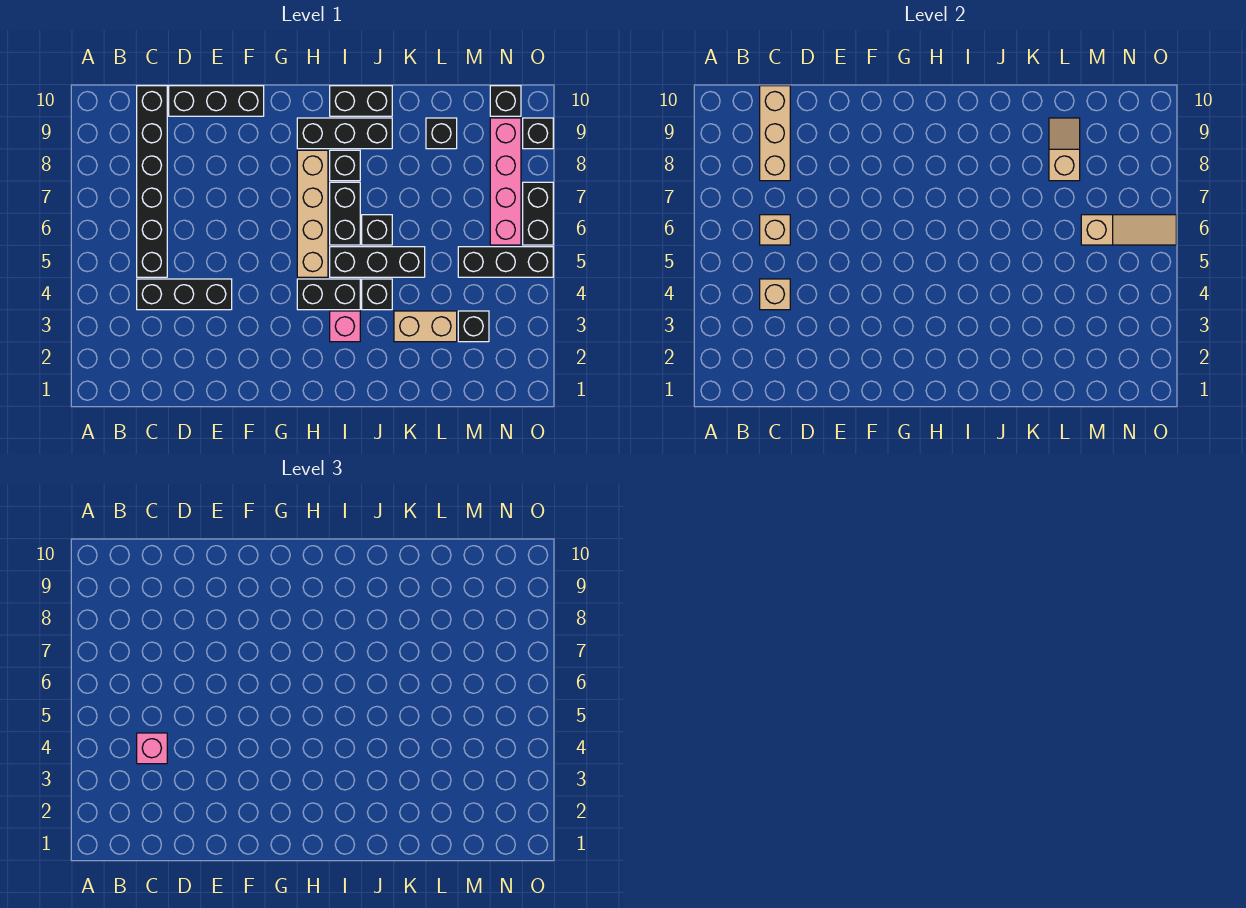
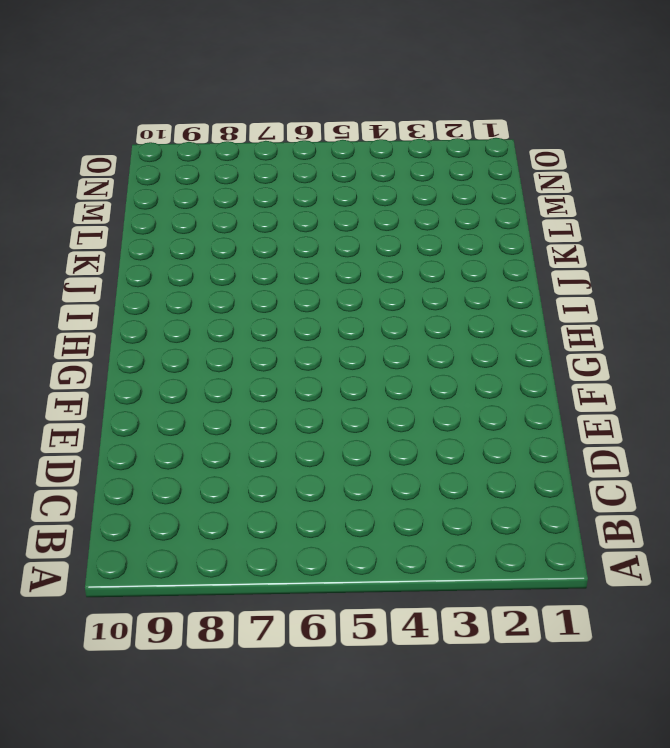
none -> black 1x3 brick [137,279,232,310]
none -> black 1x6 brick [137,86,167,277]
none -> black 1x3 brick [169,86,264,116]

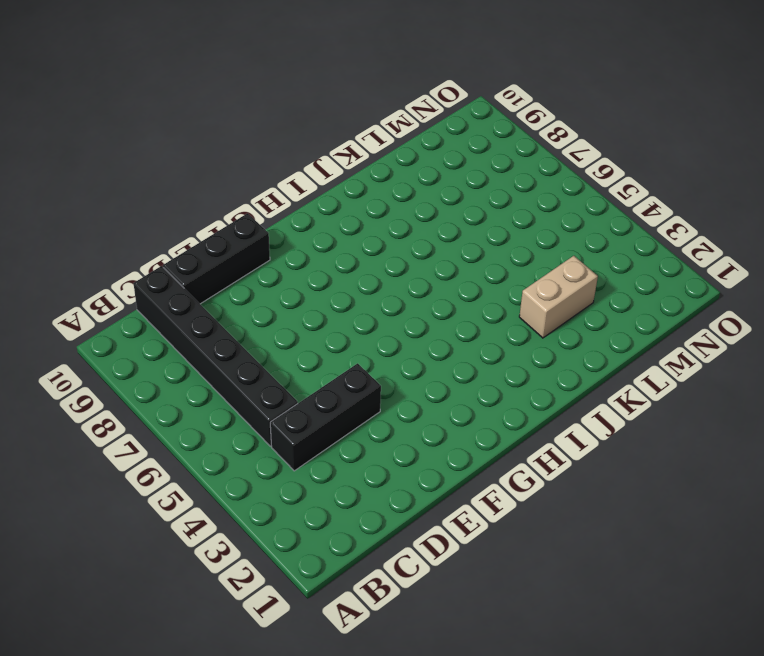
none -> black 1x2 brick [297,279,360,310]
none -> tan 1x4 brick [297,150,328,277]
none -> black 1x3 brick [297,118,392,149]

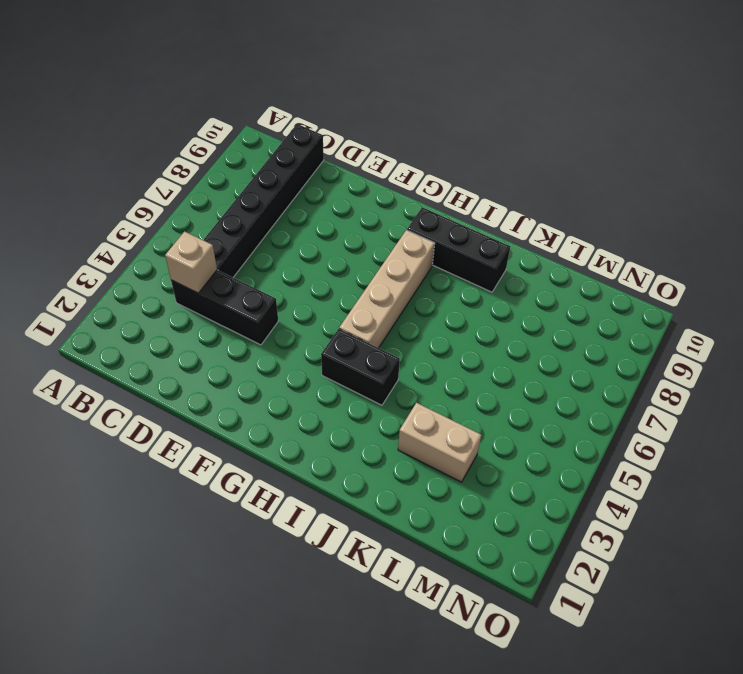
none -> black 1x3 brick [169,86,264,116]
none -> pink 1x1 brick [330,311,360,342]
none -> black 1x3 brick [330,247,425,277]

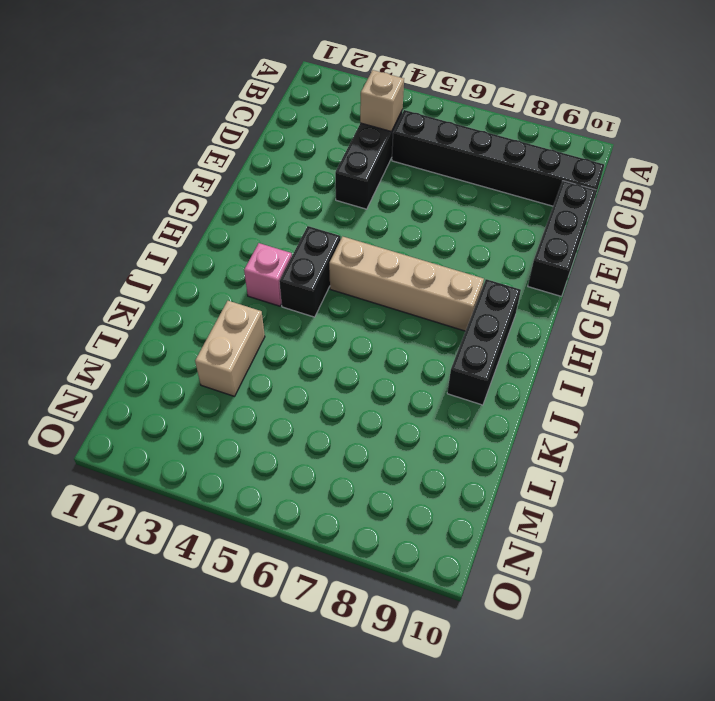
none -> black 1x3 brick [330,247,425,277]
none -> black 1x2 brick [330,182,360,245]
none -> black 1x1 brick [330,150,360,181]

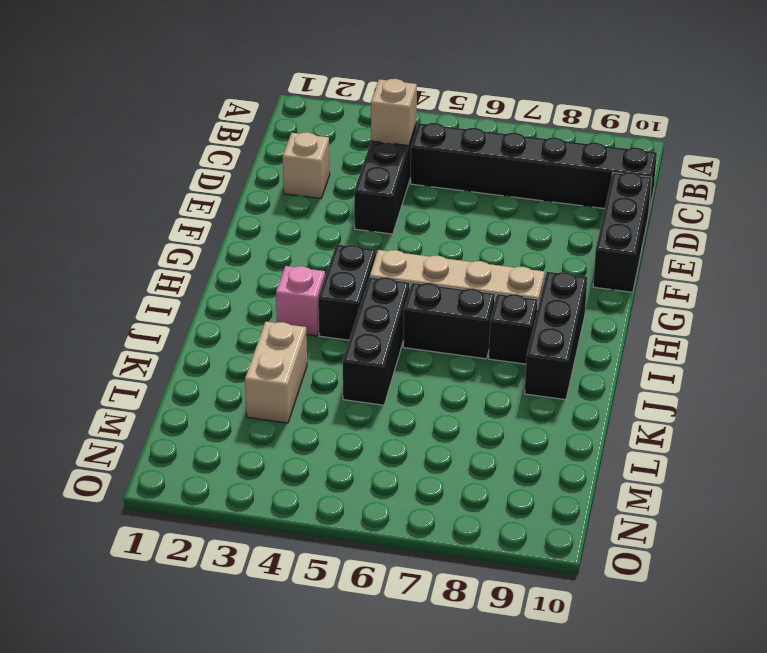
tan 1x1 brick [283,132,330,199] -> tan 1x1 brick moved to [760,215,790,245]
none -> black 1x2 brick [330,86,392,116]
none -> black 1x1 brick [362,279,392,310]
none -> black 1x1 brick [362,215,392,245]

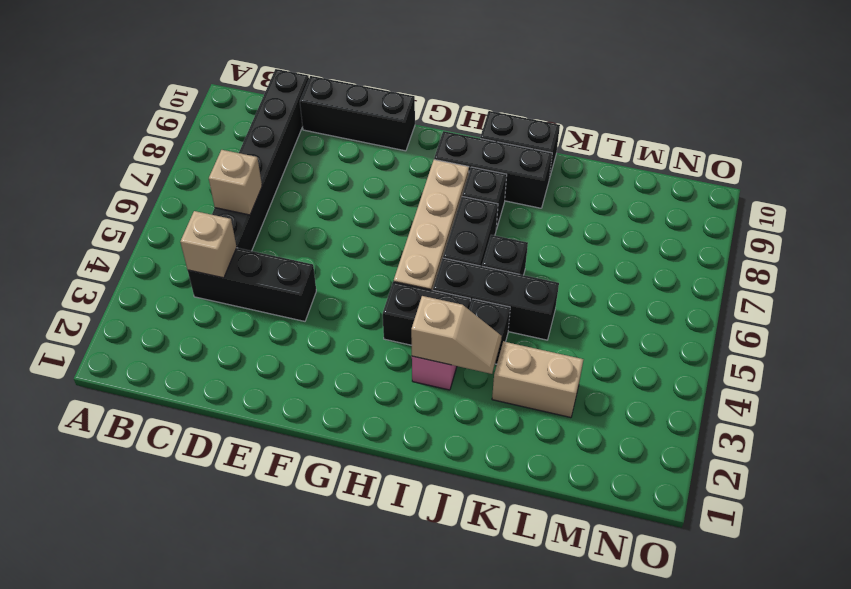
tan 1x2 slope [411,296,502,374] -> tan 1x2 slope turned to [1049,118,1080,181]
none -> black 1x1 brick [426,118,457,149]
none -> black 1x1 brick [458,311,489,342]
none -> black 1x3 brick [458,247,553,277]

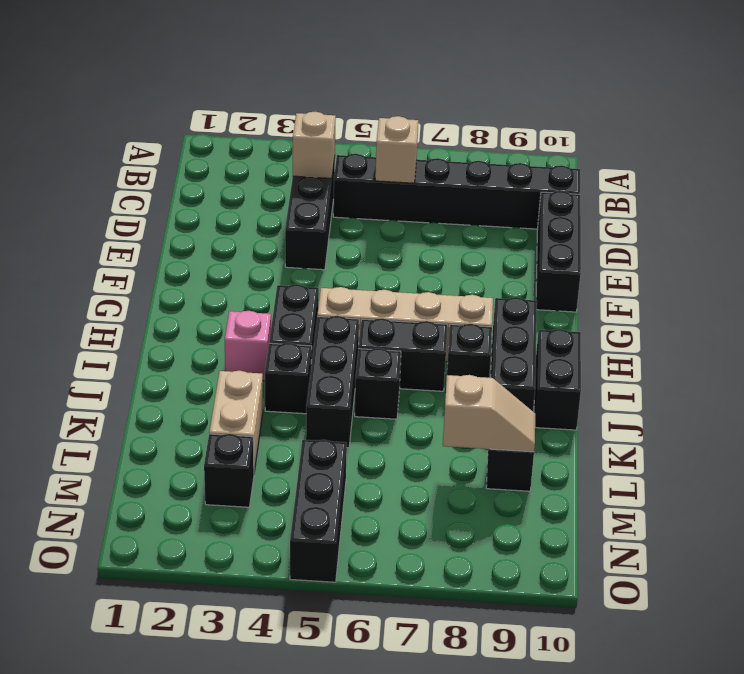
none -> pink 1x4 brick [490,118,521,245]
none -> black 1x1 brick [490,86,521,116]
none -> black 1x2 brick [523,182,553,245]

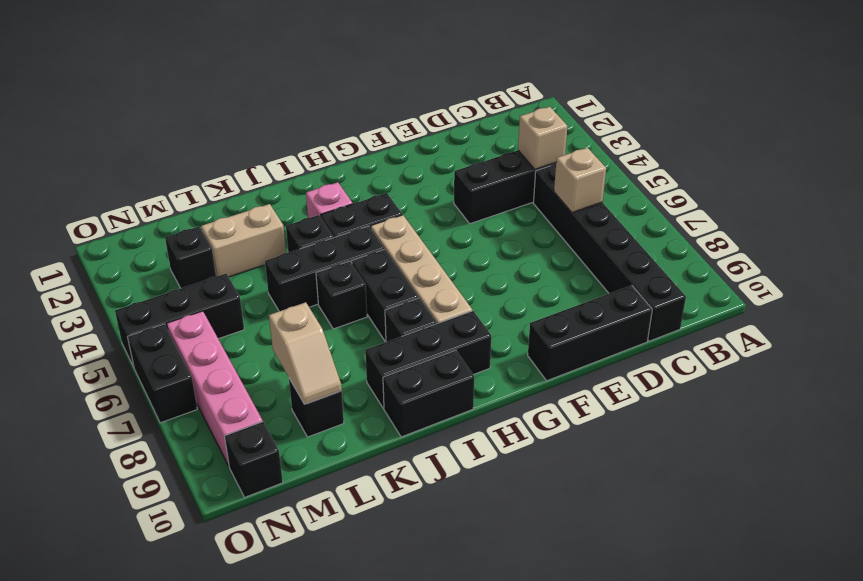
none -> black 1x1 brick [523,118,553,149]
none -> tan 1x3 brick [760,86,790,181]
none -> tan 1x3 slope [1081,215,1176,245]

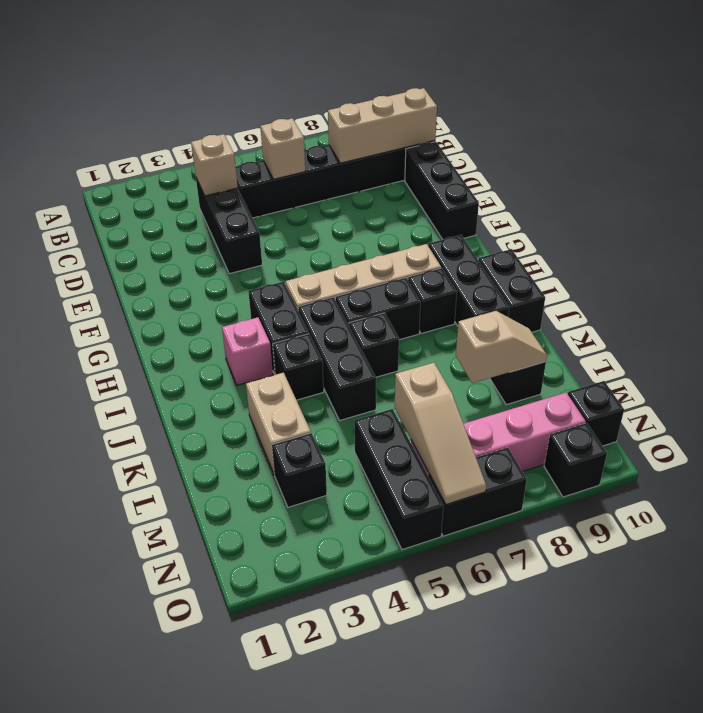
none -> pink 1x1 brick [137,733,167,764]

